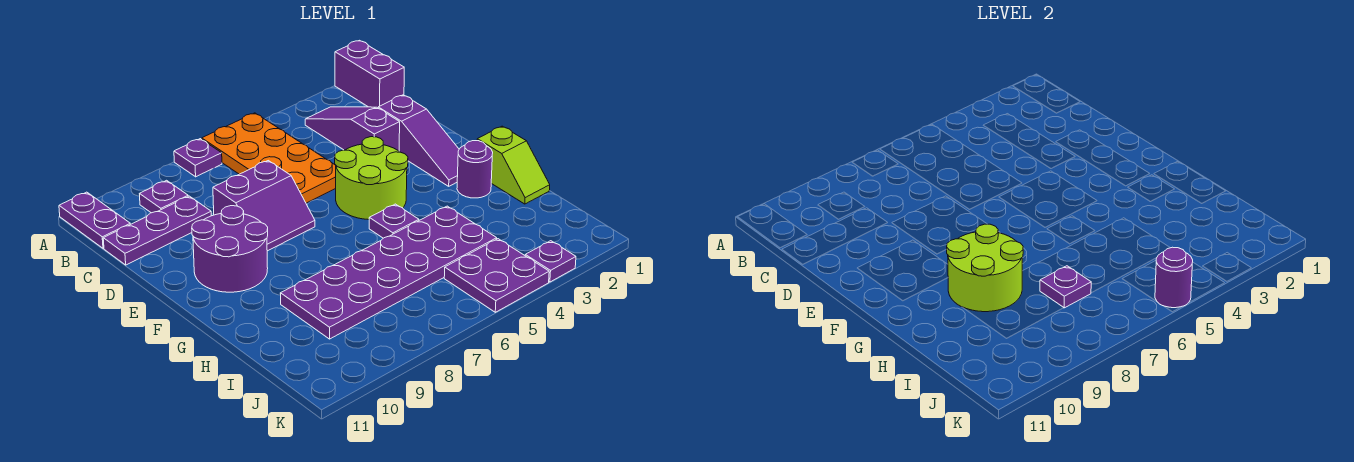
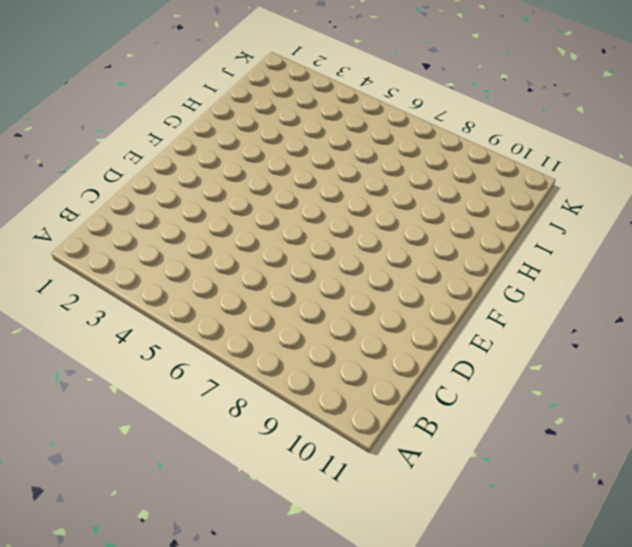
none -> purple 1x2 brick [335,40,404,108]
none -> orange 2x4 plate [202,113,336,203]
none -> purple 1x1 plate [174,139,222,177]

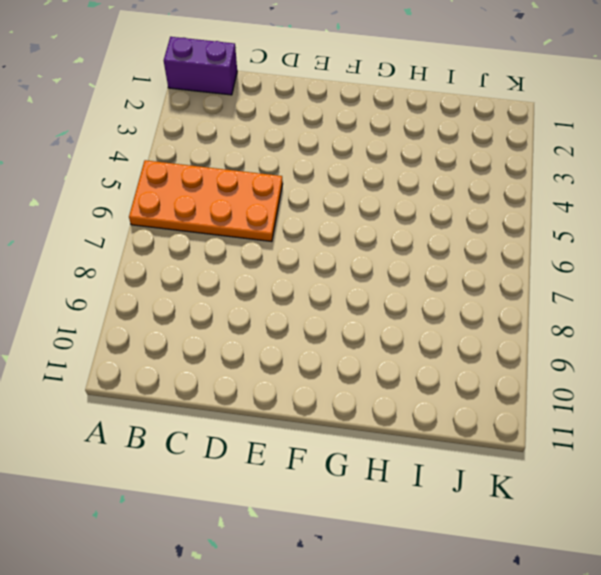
none -> purple 1x1 plate [174,139,222,177]
none -> purple 1x2 plate [59,192,130,248]
none -> purple 1x3 slope [305,107,400,151]

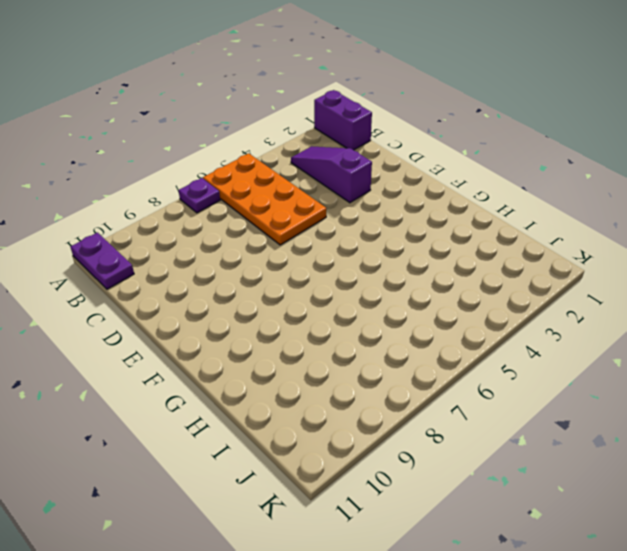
none -> purple 1x1 plate [140,180,188,213]
none -> purple 1x3 plate [103,196,211,265]
none -> purple 1x3 slope [378,95,459,186]

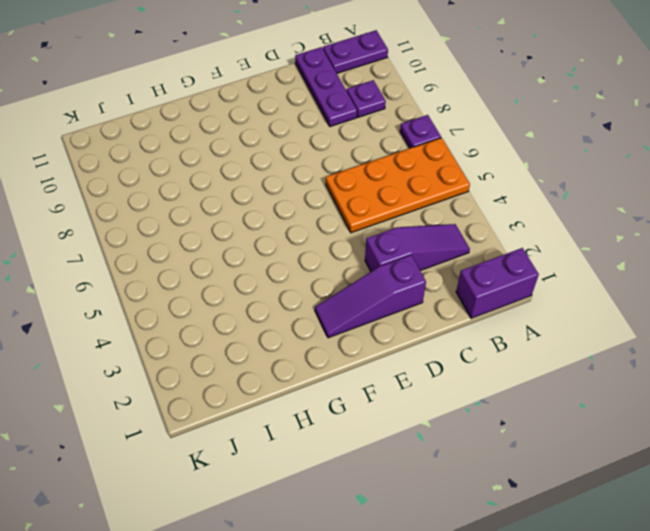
none -> purple 2x2 slope [213,161,315,251]
none -> lime 2x2 round brick [335,137,408,220]
none -> purple 2x2 round brick [192,206,268,292]

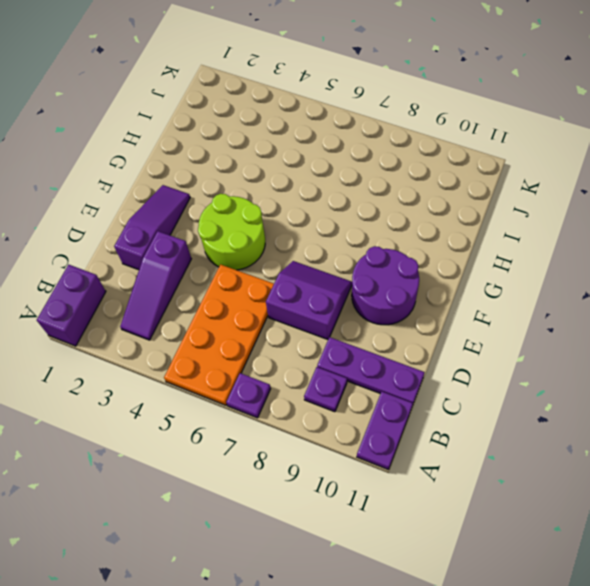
none -> lime 1x2 slope [477,126,550,204]
none -> purple 1x1 round brick [457,141,493,198]
none -> purple 1x1 plate [369,204,419,238]

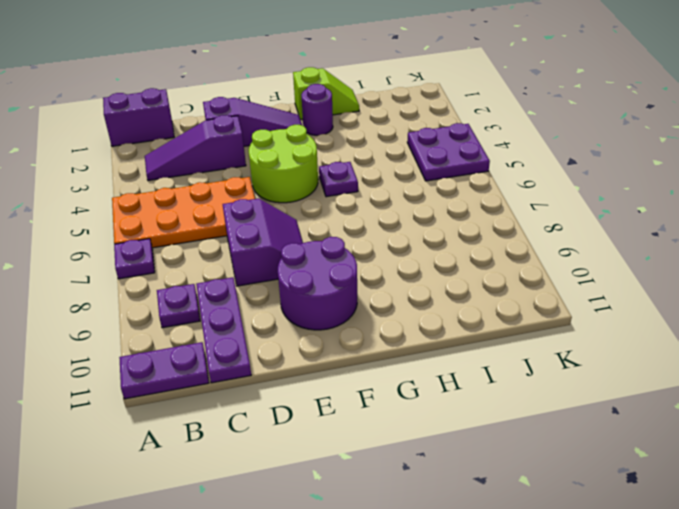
none -> purple 2x6 plate [280,206,497,339]
none -> purple 1x1 plate [525,241,576,282]
none -> lime 2x2 round brick [947,224,1023,312]

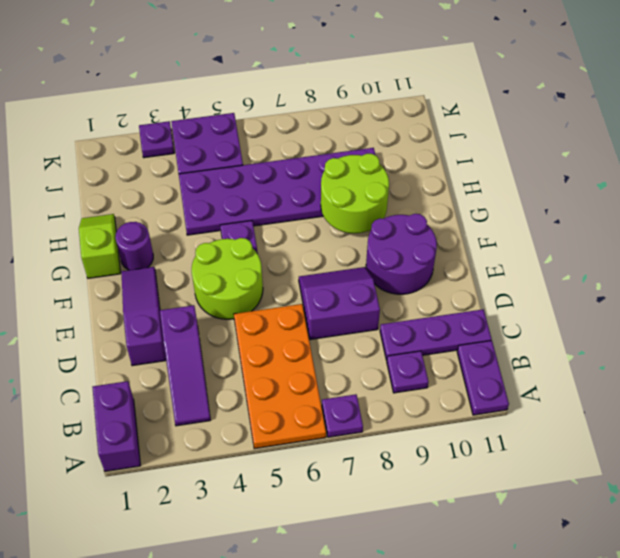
none -> purple 1x1 plate [1040,266,1091,308]
none -> purple 1x1 round brick [1155,247,1193,308]

